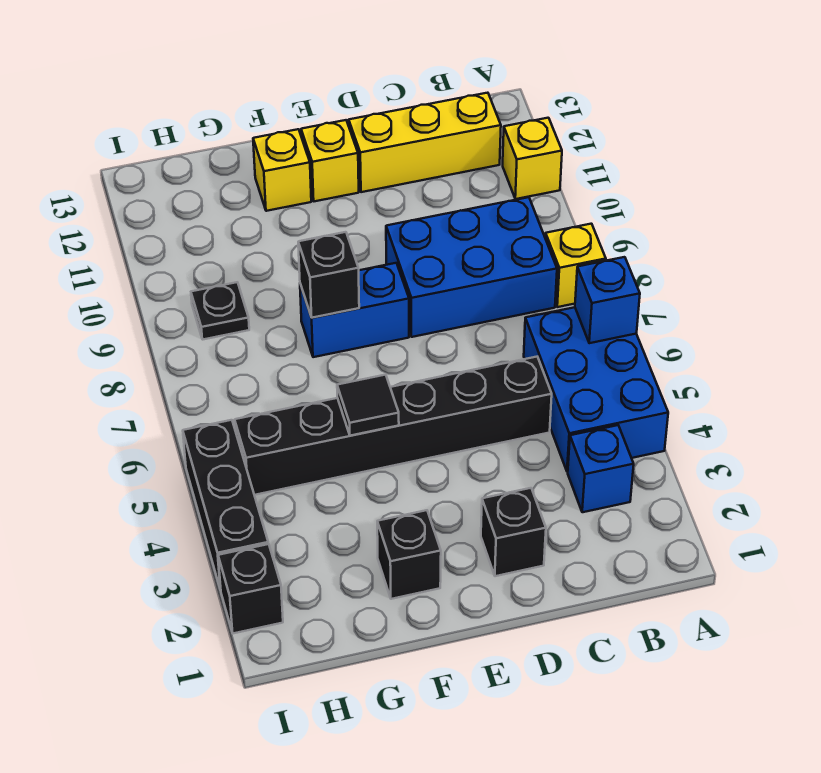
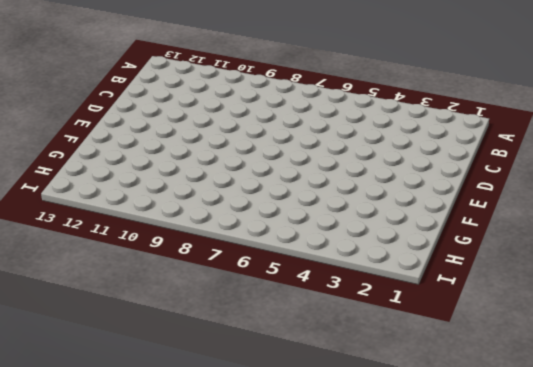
none -> blue 2x3 brick [524,307,668,472]
none -> yellow 1x1 brick [545,224,606,307]
none -> yellow 1x1 brick [503,118,562,199]

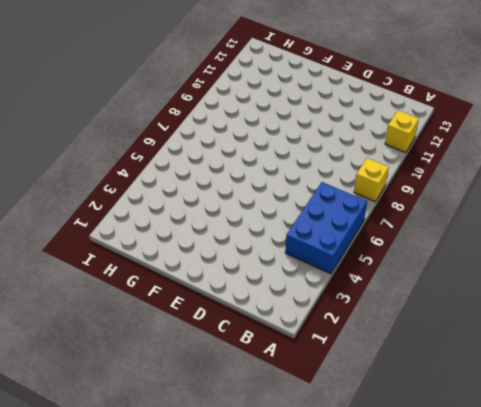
none -> blue 1x1 brick [568,425,634,512]
none -> blue 2x3 brick [386,197,557,337]
none -> yellow 1x3 brick [349,93,501,192]

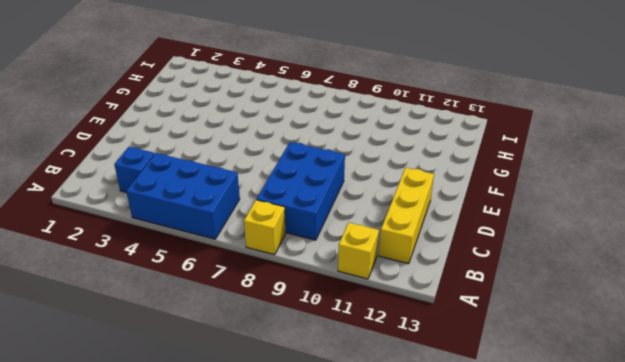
none -> black 1x6 brick [235,357,552,495]
none -> black 1x1 brick [481,488,546,576]
none -> blue 1x2 brick [300,263,409,357]

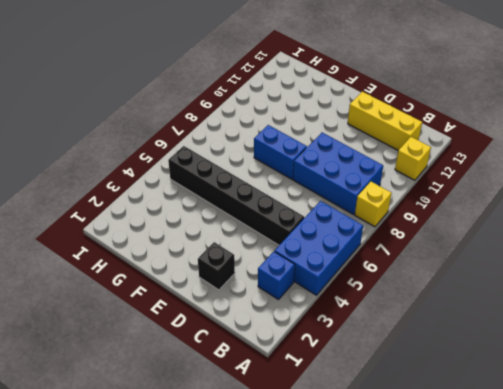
none -> yellow 1x1 brick [301,120,359,201]
none -> black 1x1 brick [377,510,441,599]
none -> yellow 1x1 brick [253,129,311,211]

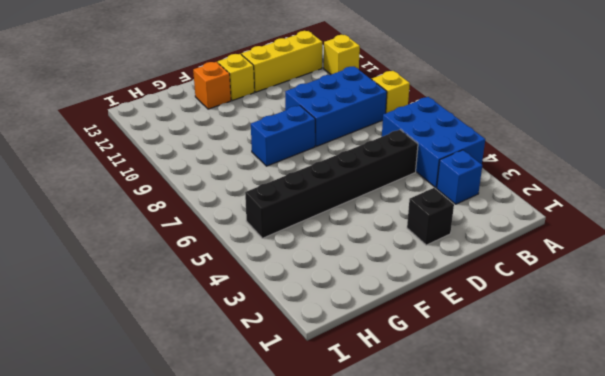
orange 1x1 brick [193,62,231,109] -> yellow 1x1 brick [253,129,311,211]
none -> black 1x1 brick [377,510,441,599]
none -> black 1x1 plate [191,282,249,339]
none -> black 1x1 brick [218,544,283,633]

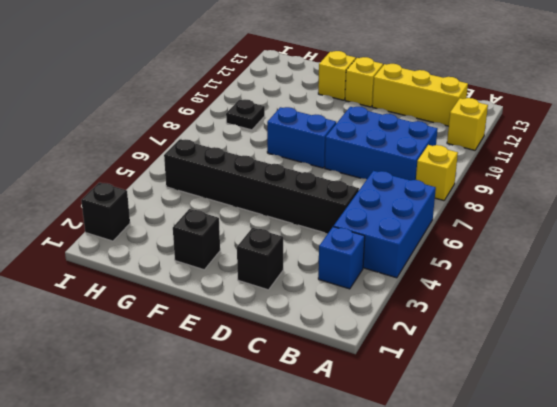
none -> black 1x3 brick [183,420,268,590]
none -> blue 1x1 brick [575,257,640,343]
none -> black 1x1 tile [337,375,399,436]

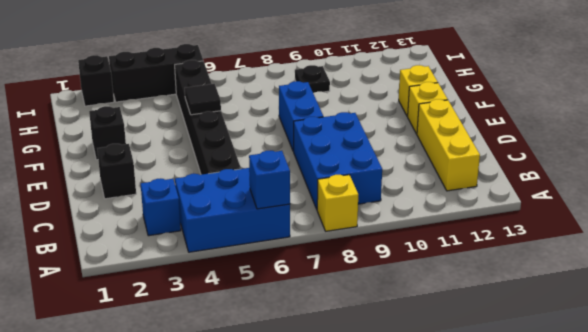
none -> yellow 1x1 brick [503,118,562,199]
none -> black 1x1 brick [298,232,359,318]

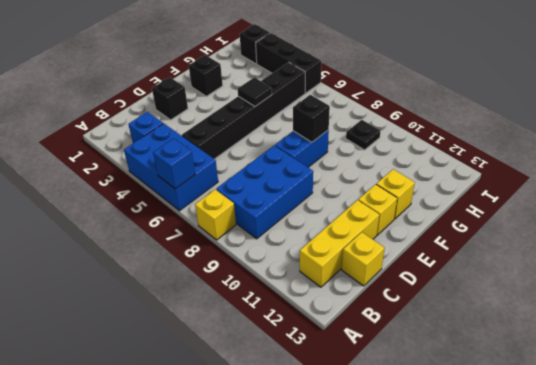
yellow 1x1 brick [342,232,385,286] -> yellow 1x1 brick moved to [503,118,562,199]

